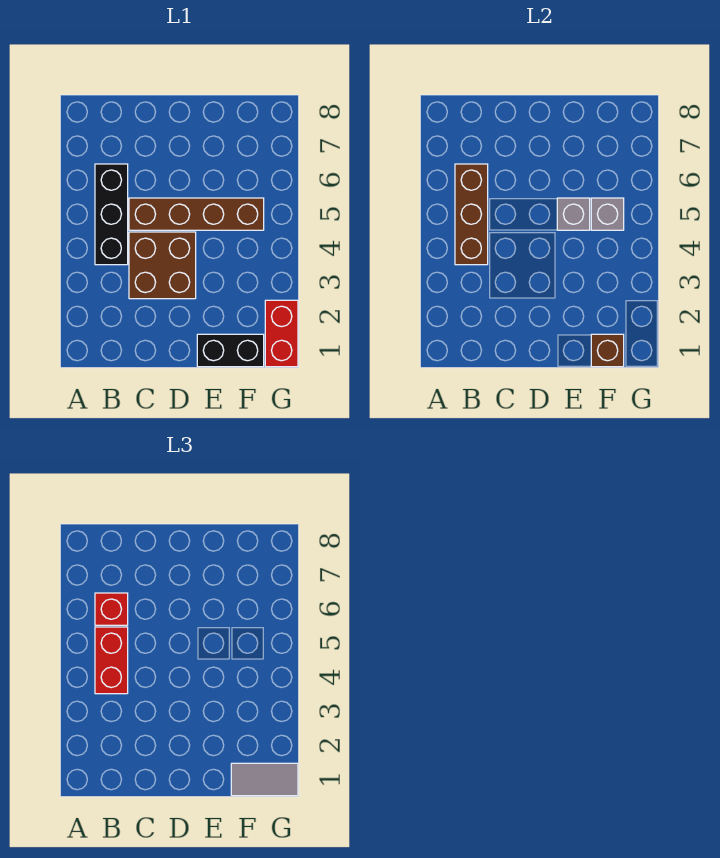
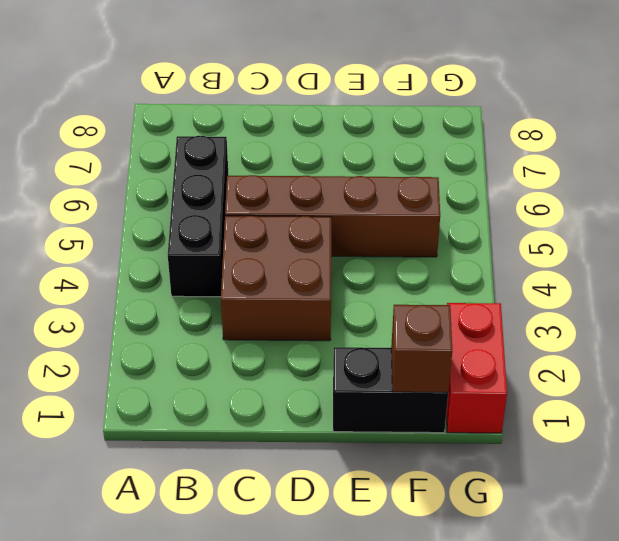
none -> brown 1x3 brick [455,164,488,265]
none -> grey 1x1 brick [557,198,590,230]
none -> grey 1x1 brick [591,198,624,230]

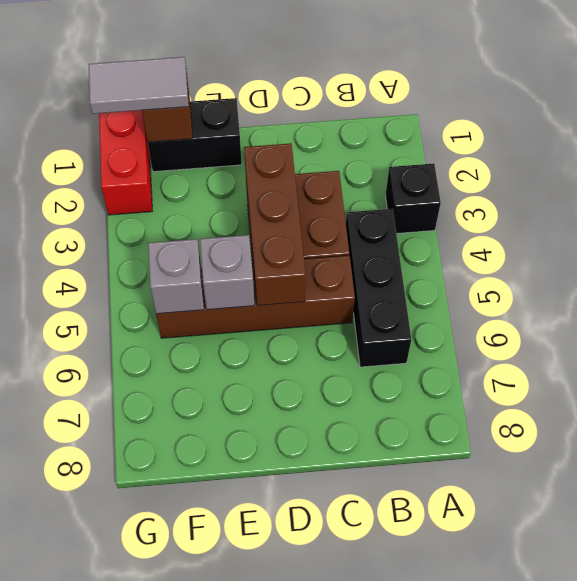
black 1x1 brick [385,164,441,234] -> none
brown 1x3 brick [244,143,306,306] -> brown 1x3 brick moved to [455,164,488,265]
none -> red 1x2 brick [95,627,128,694]
none -> red 1x1 brick [95,593,128,625]

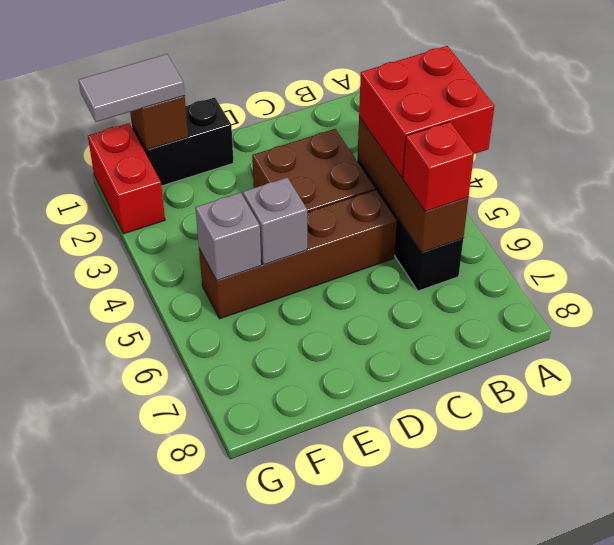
red 2x2 brick [359,46,494,178] -> red 1x2 brick [95,627,128,694]

